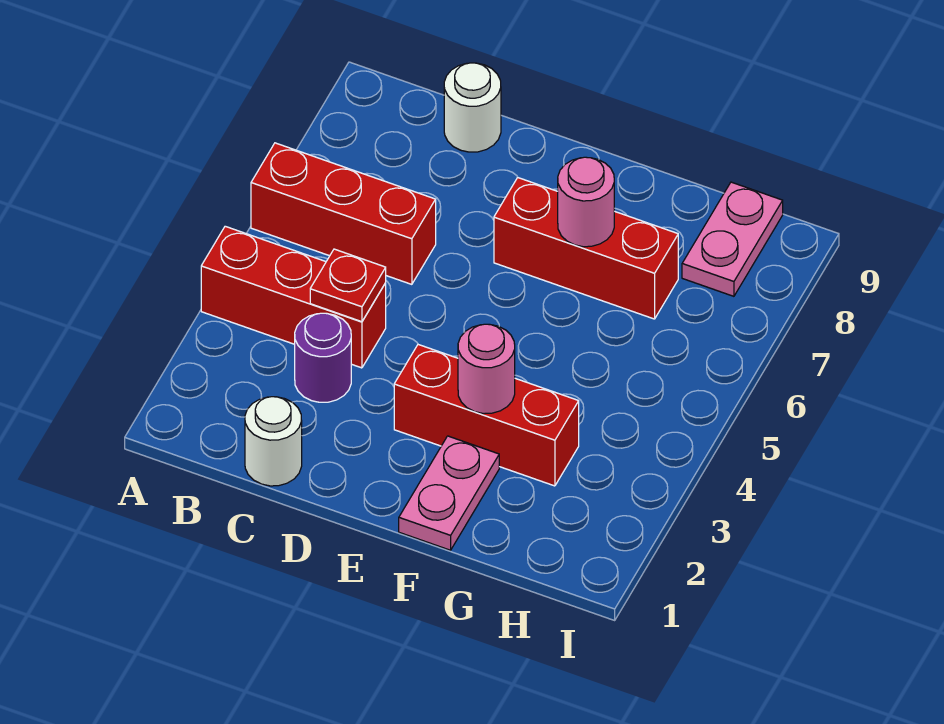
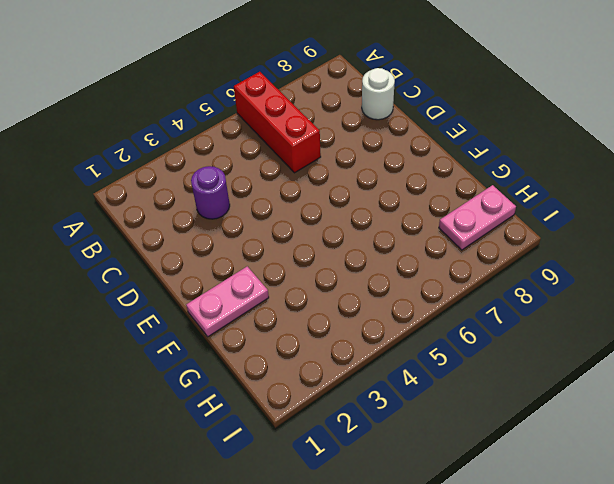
none -> red 1x3 brick [201,226,386,368]
none -> white 1x1 round brick [245,397,302,486]
none -> red 1x3 brick [394,345,579,486]

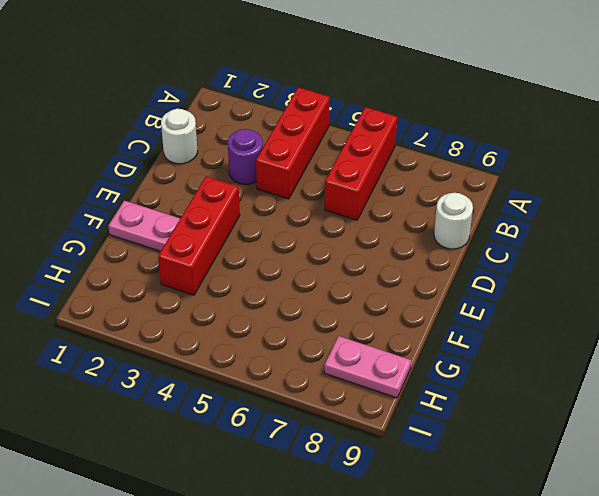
none -> red 1x3 brick [494,178,678,319]
none -> red 1x1 plate [310,249,386,322]
none -> pink 1x1 round brick [458,324,515,414]

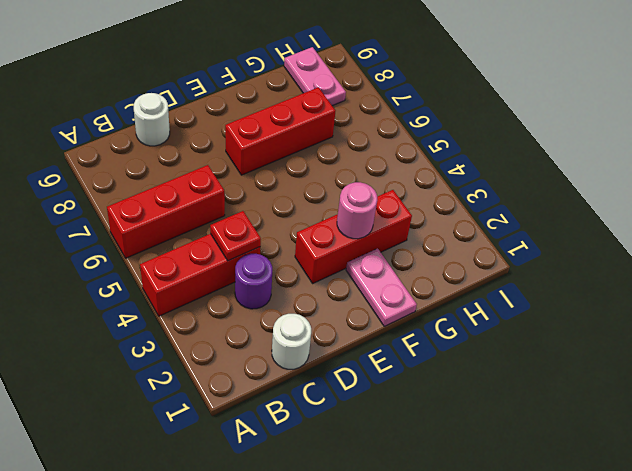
none -> pink 1x1 round brick [558,157,614,247]

